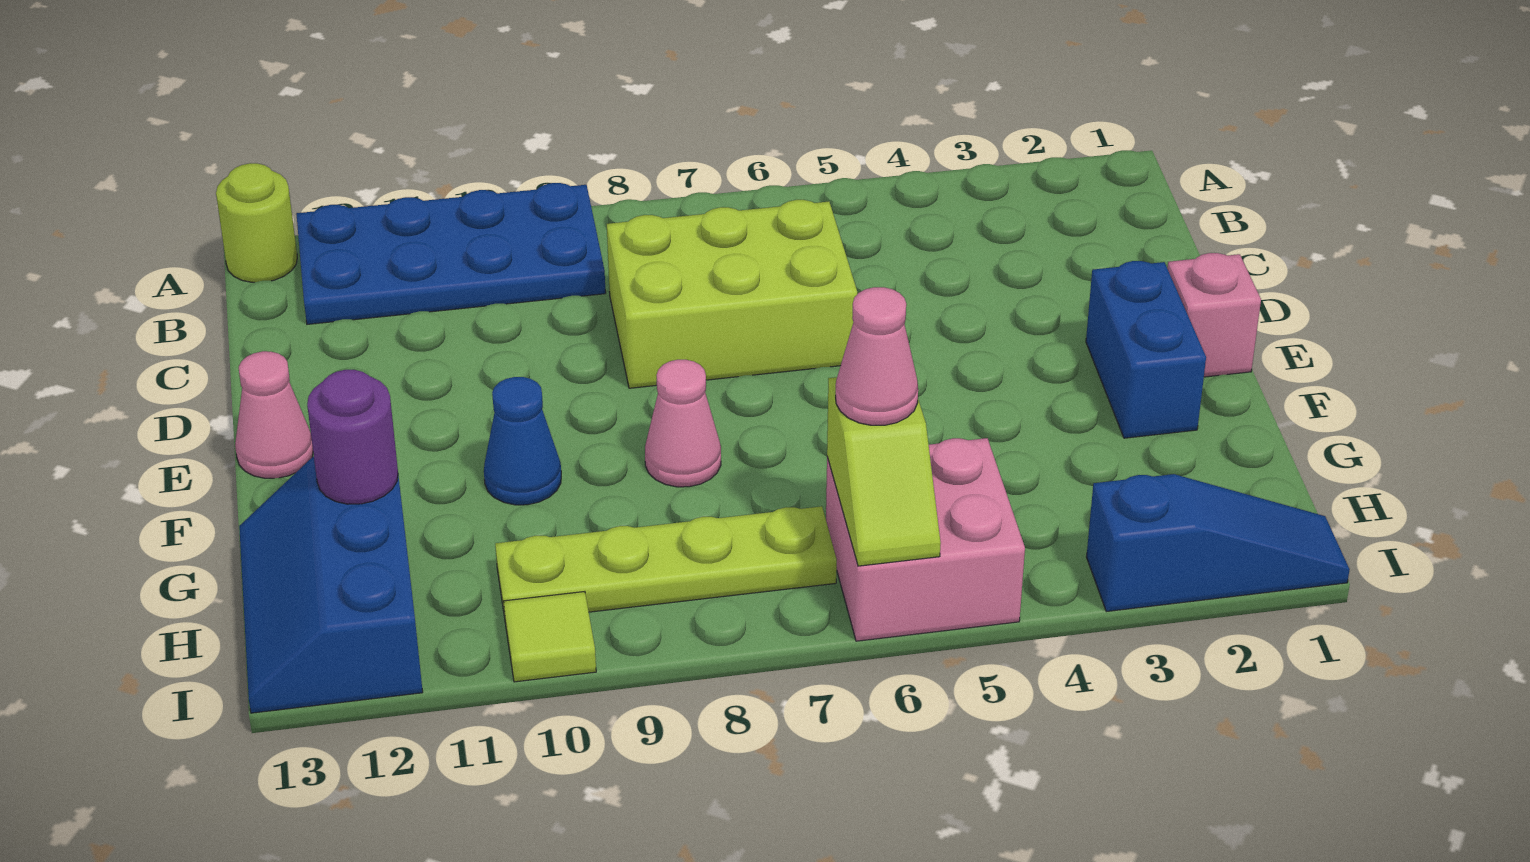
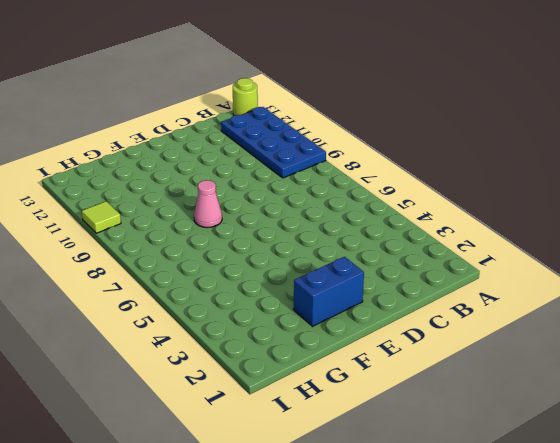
none -> lime 2x3 brick [607,200,857,388]
none -> pink 1x1 brick [1167,253,1261,377]
none -> pink 1x1 cone [235,351,313,478]

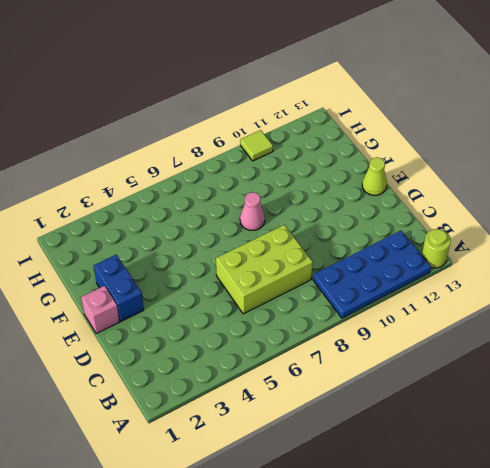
lime 1x1 cone [362,157,387,195] -> pink 1x1 cone [235,351,313,478]
none -> blue 1x1 cone [484,377,561,505]
none -> blue 2x3 slope [239,457,423,713]
none -> pink 2x2 brick [826,438,1025,641]

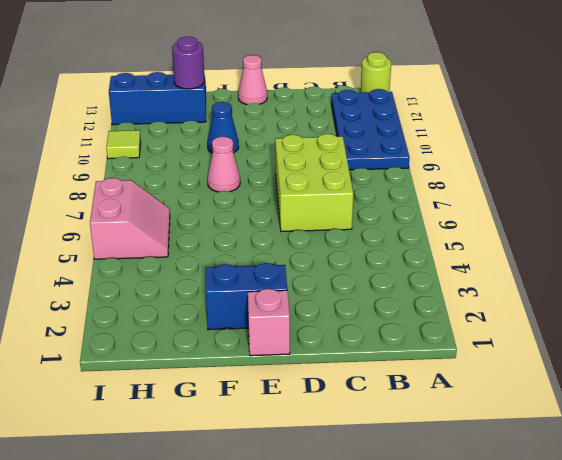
pink 2x2 slope [90,178,170,259] -> pink 2x2 brick [826,438,1025,641]
none -> lime 1x4 plate [495,506,837,617]
none -> blue 1x3 slope [1087,474,1350,612]
none -> lime 1x2 slope [827,377,941,566]

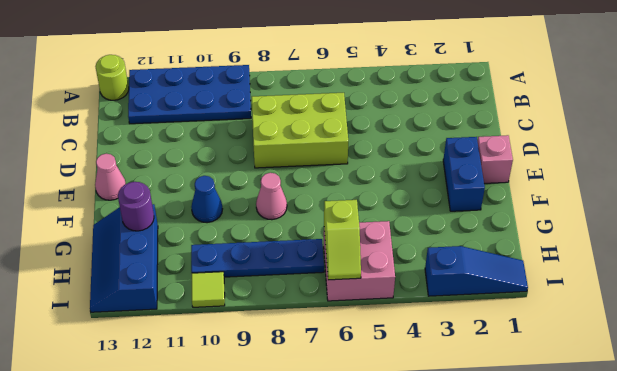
blue 1x4 plate [191,239,324,277] -> lime 1x4 plate [495,506,837,617]
none -> pink 1x1 cone [836,287,918,425]

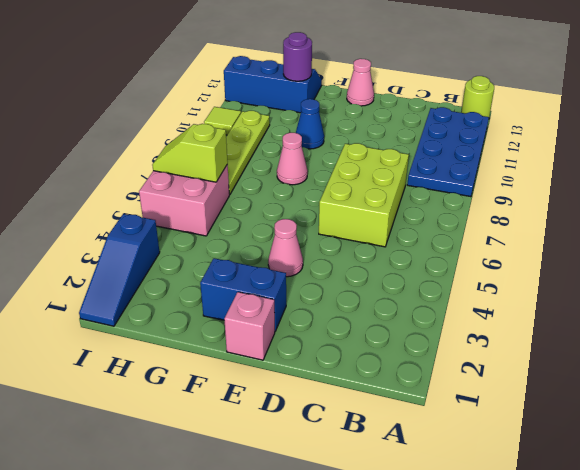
pink 1x1 cone [268,219,303,277] -> pink 1x1 cone moved to [836,287,918,425]

